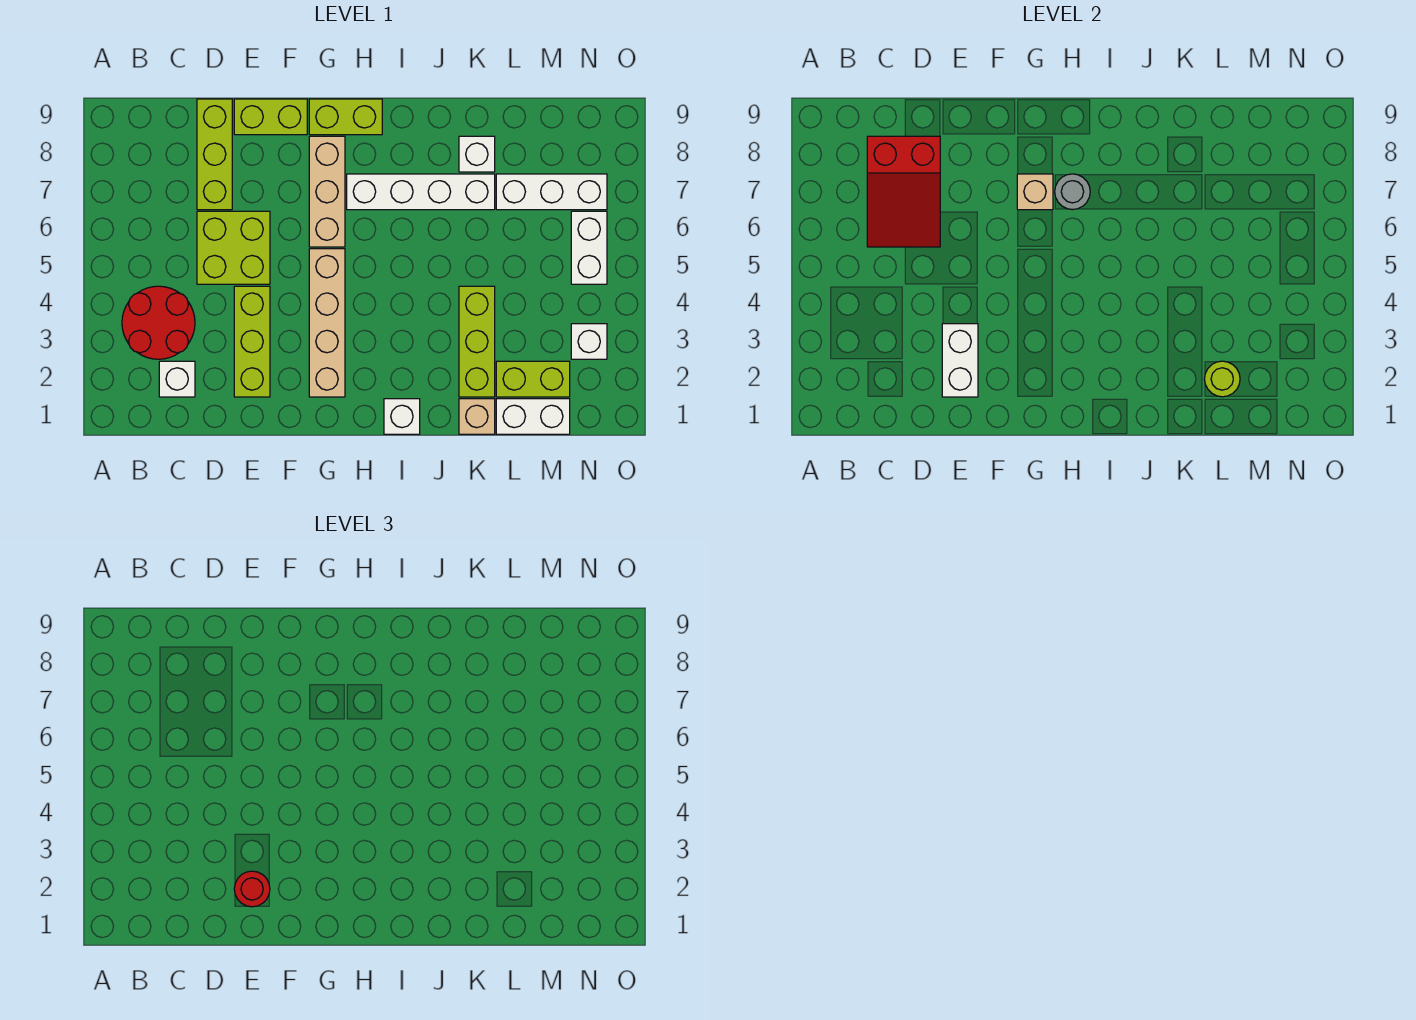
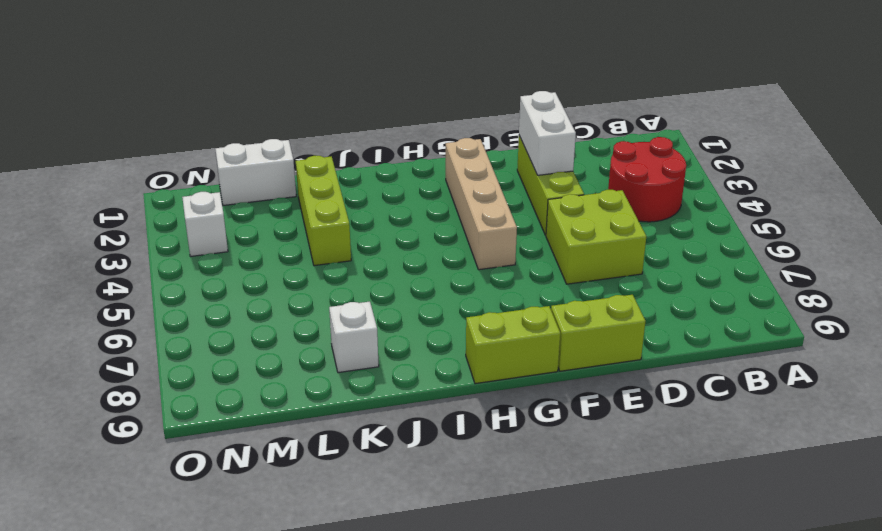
none -> white 1x1 brick [159,361,195,397]
none -> lime 1x3 brick [197,99,232,210]
none -> tan 1x3 brick [309,136,345,247]

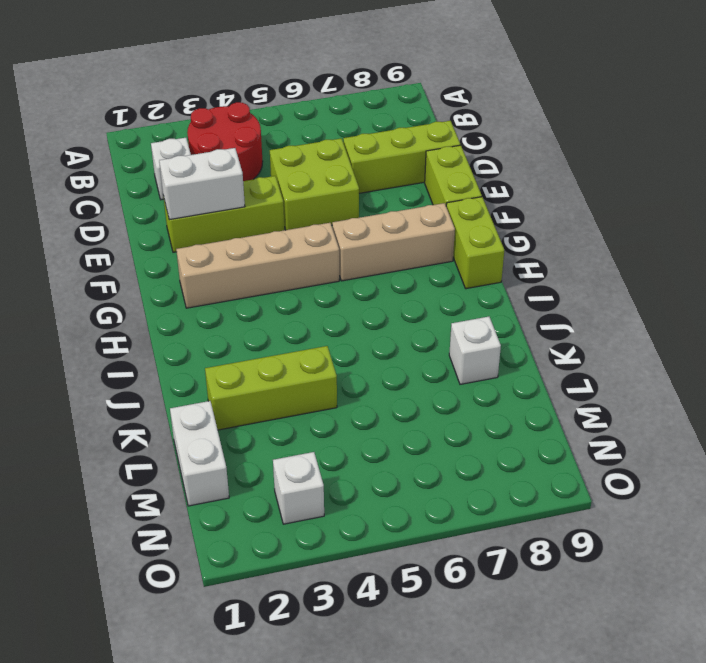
none -> white 1x4 brick [347,174,495,210]
none -> white 1x1 brick [384,399,420,434]
none -> tan 1x1 brick [459,399,495,434]

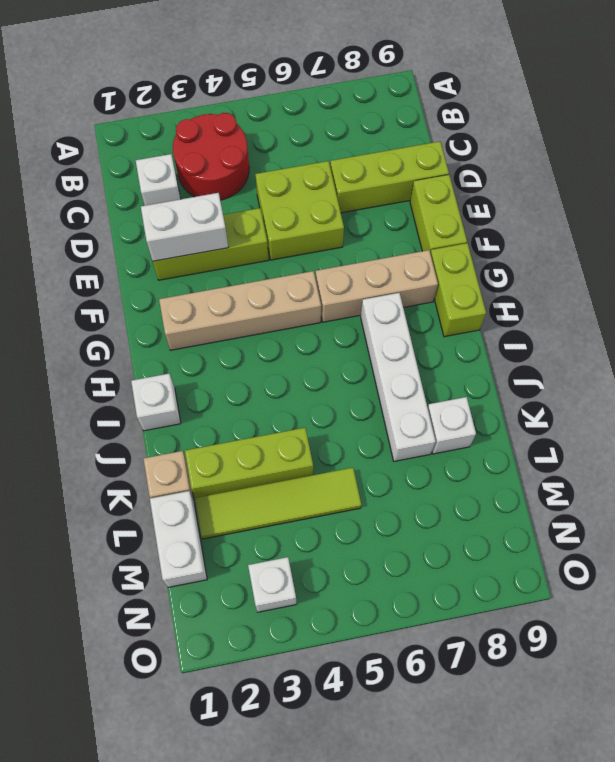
lime 1x4 tile [195,468,361,539] -> lime 1x2 brick [496,361,570,397]
none -> white 1x3 brick [496,174,607,210]
none -> white 1x2 brick [571,211,607,284]
none -> red 2x3 slope [867,136,940,247]

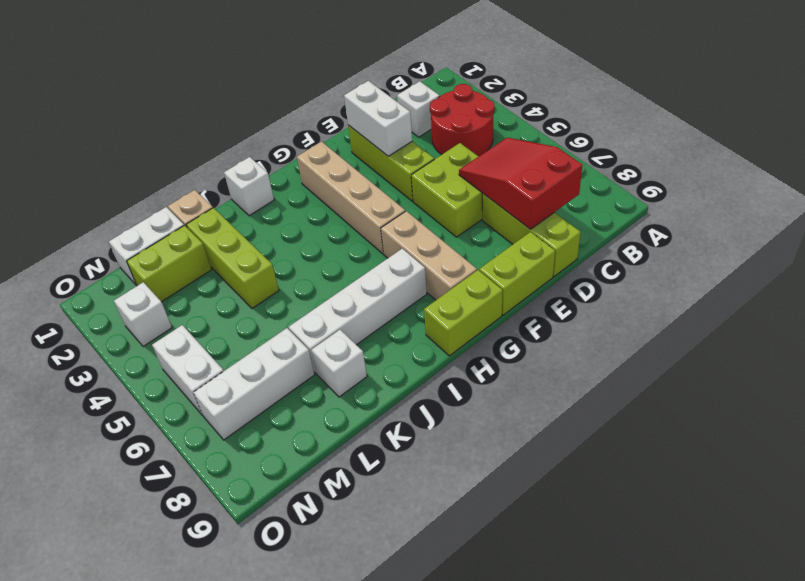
none -> tan 1x1 brick [1017,174,1053,210]
none -> grey 1x1 round brick [1055,174,1090,210]
none -> lime 1x1 round brick [1205,361,1240,397]

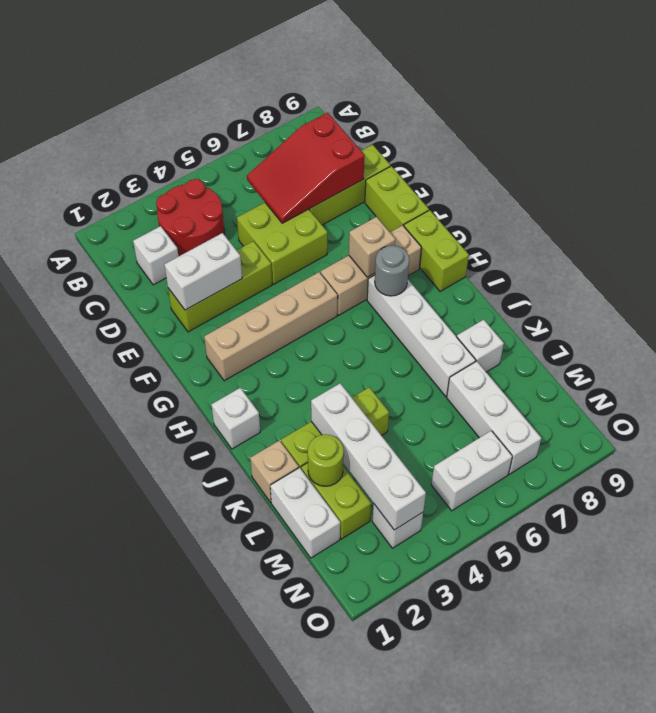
white 1x4 brick [311,383,426,530] -> none
none -> red 1x1 round brick [234,871,270,907]

